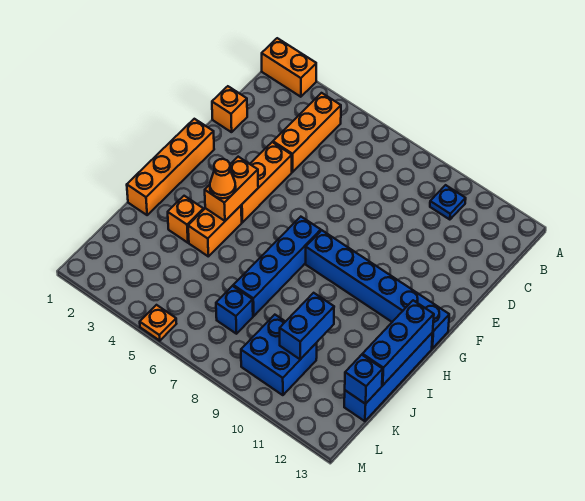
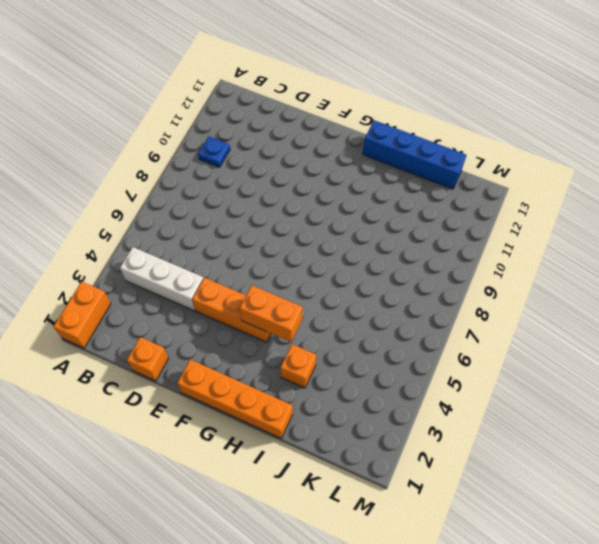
white 1x3 brick [120,247,203,311] -> orange 1x3 brick [273,93,341,172]
none -> blue 1x4 brick [233,217,321,316]
none -> blue 1x6 brick [306,230,449,348]
none -> orange 1x2 brick [188,206,242,256]

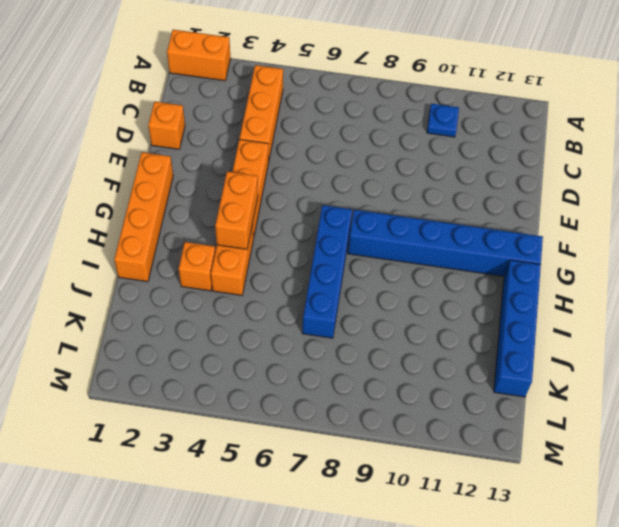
none -> blue 1x1 brick [216,286,253,334]
none -> blue 2x2 brick [241,315,317,395]
none -> orange 1x1 plate [140,305,176,341]

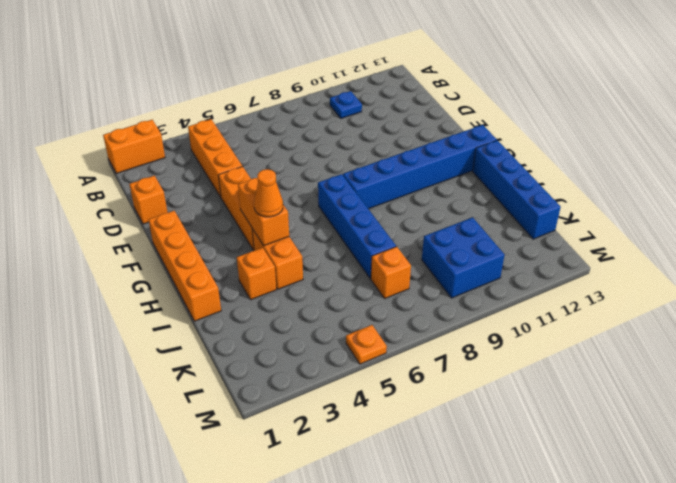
orange 1x1 brick [371,247,411,298] -> blue 1x1 brick [216,286,253,334]
none -> blue 1x3 brick [362,300,434,385]
none -> blue 1x2 brick [280,293,334,359]
none -> blue 1x1 brick [345,355,383,404]

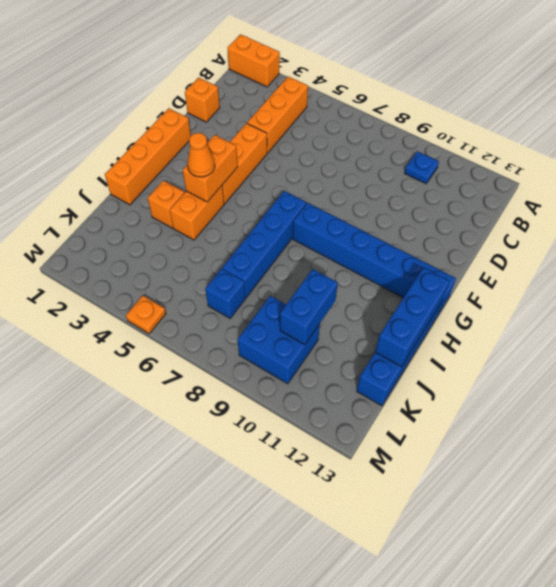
none -> blue 1x1 brick [345,355,383,404]

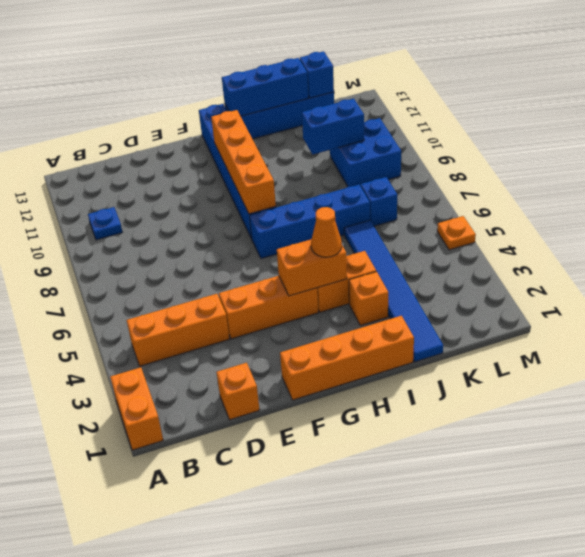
orange 1x4 brick [211,110,276,214] -> none
blue 1x6 tile [344,220,443,362] -> none

